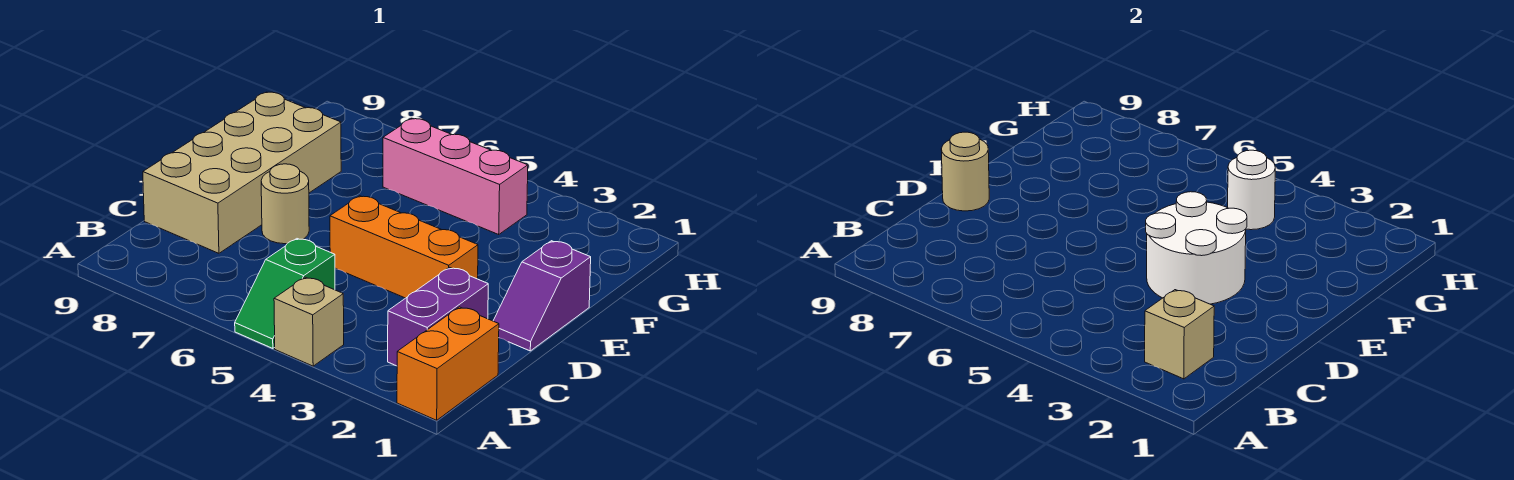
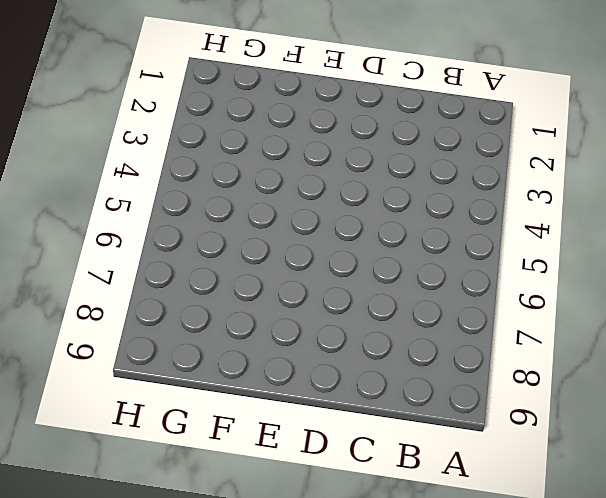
none -> orange 1x2 brick [397,307,499,420]
none -> tan 1x1 brick [274,277,344,366]
none -> green 1x2 slope [235,239,335,348]

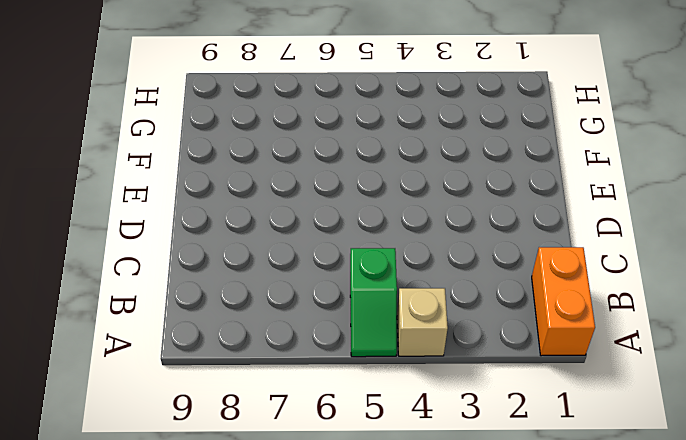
none -> purple 1x2 brick [388,267,488,366]
none -> tan 2x4 brick [143,92,341,253]
none -> purple 1x2 slope [493,241,591,351]

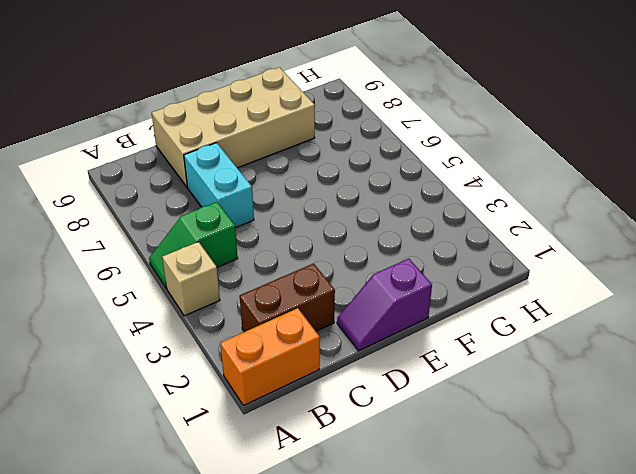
brown 1x2 brick [240,263,335,332] -> purple 1x2 brick [388,267,488,366]
cyan 1x2 brick [184,143,254,228] -> none
none -> orange 1x3 brick [330,196,478,298]
none -> tan 1x1 round brick [261,164,309,244]
none -> pink 1x3 brick [383,118,528,234]

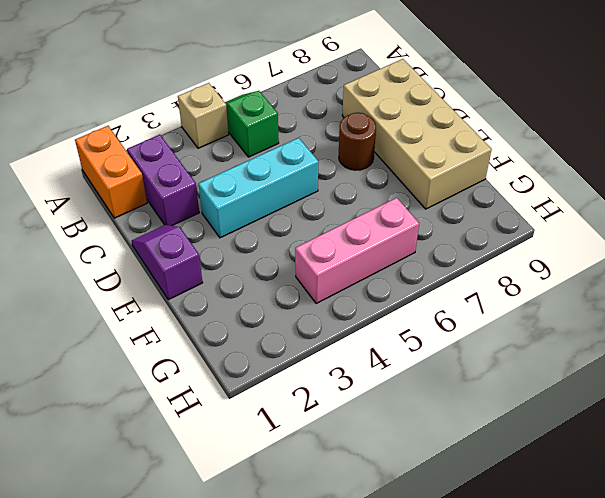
cyan 1x3 brick [198,138,318,238] -> orange 1x3 brick [330,196,478,298]
brown 1x1 round brick [339,112,376,170] -> tan 1x1 round brick [261,164,309,244]
none -> tan 1x1 brick [1145,290,1214,379]
none -> white 2x2 round brick [1146,192,1247,304]
none -> tan 1x1 round brick [941,132,989,211]

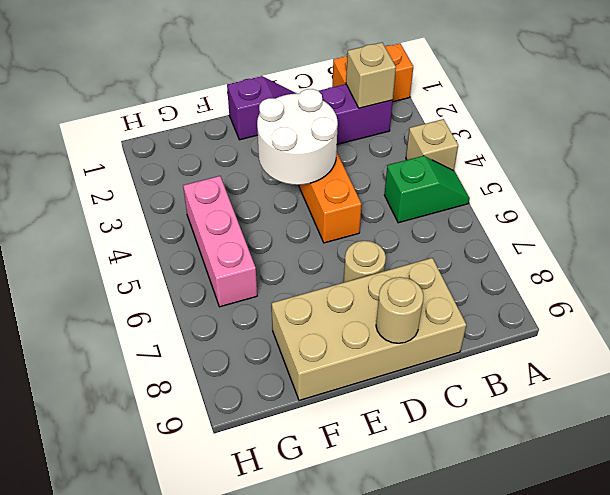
none -> white 1x1 round brick [1228,150,1275,230]

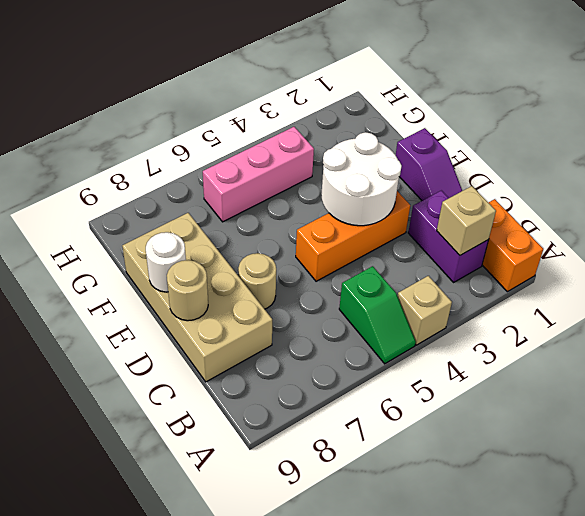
white 1x1 round brick [146,232,186,292] -> white 1x1 round brick moved to [1228,150,1275,230]

